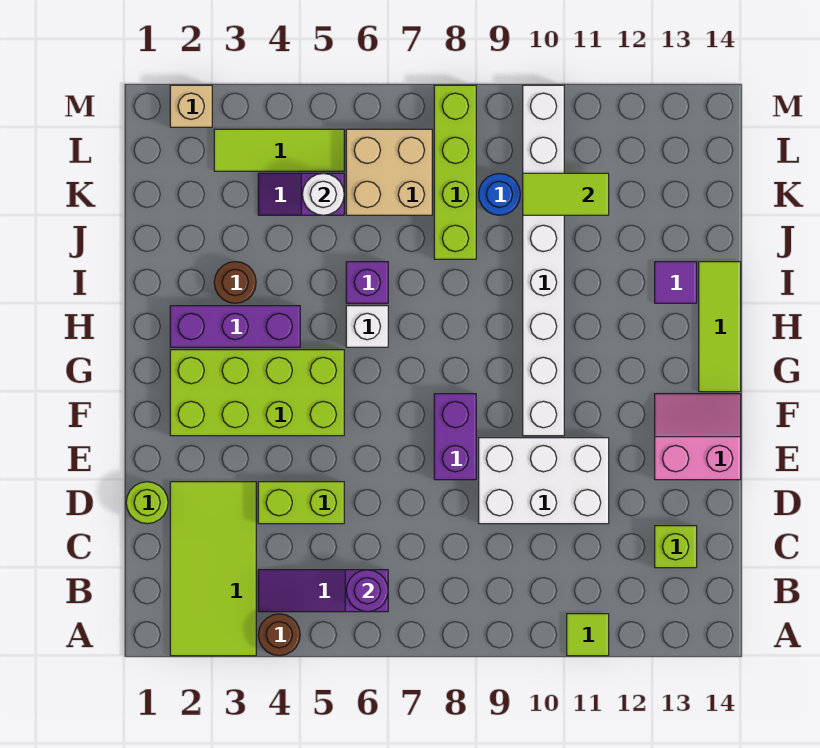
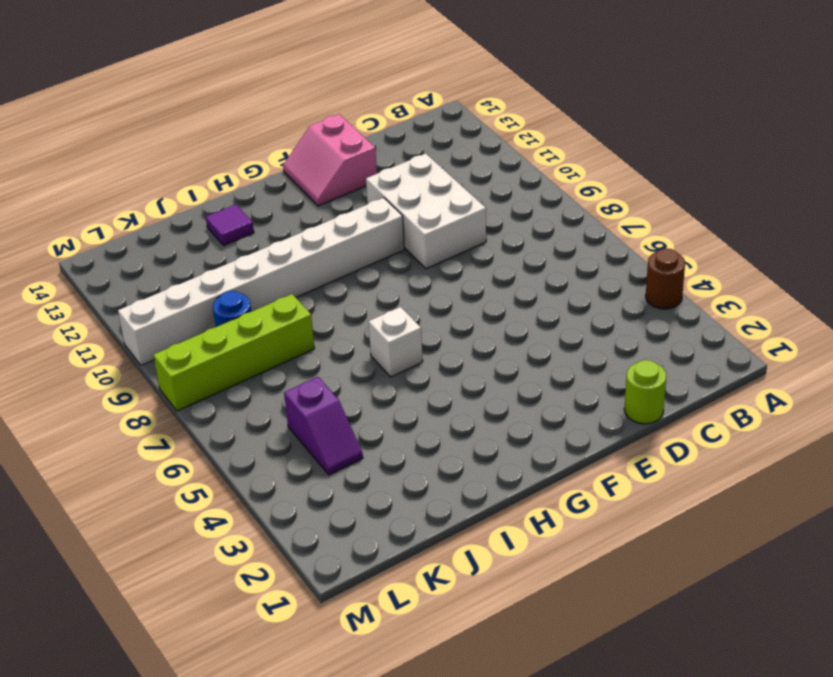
none -> lime 2x4 tile [170,482,256,656]
none -> lime 1x1 tile [567,614,609,656]
none -> purple 1x3 slope [258,570,388,612]

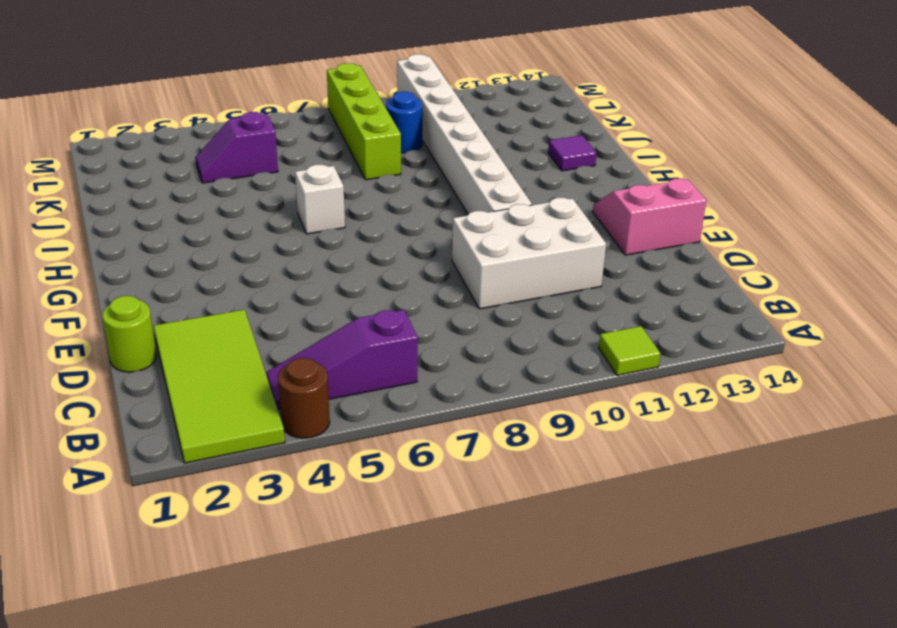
none -> lime 1x1 brick [655,526,697,568]
none -> lime 1x2 brick [258,482,344,524]
none -> purple 1x2 brick [434,394,476,480]

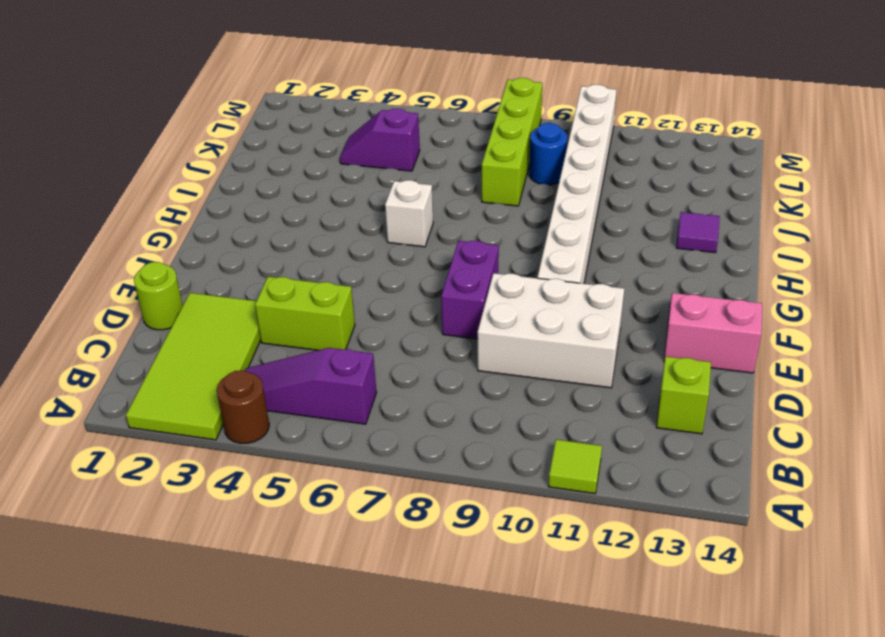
none -> lime 2x4 brick [170,350,344,436]
none -> lime 1x3 tile [699,262,741,392]
none -> purple 1x3 brick [170,306,300,347]

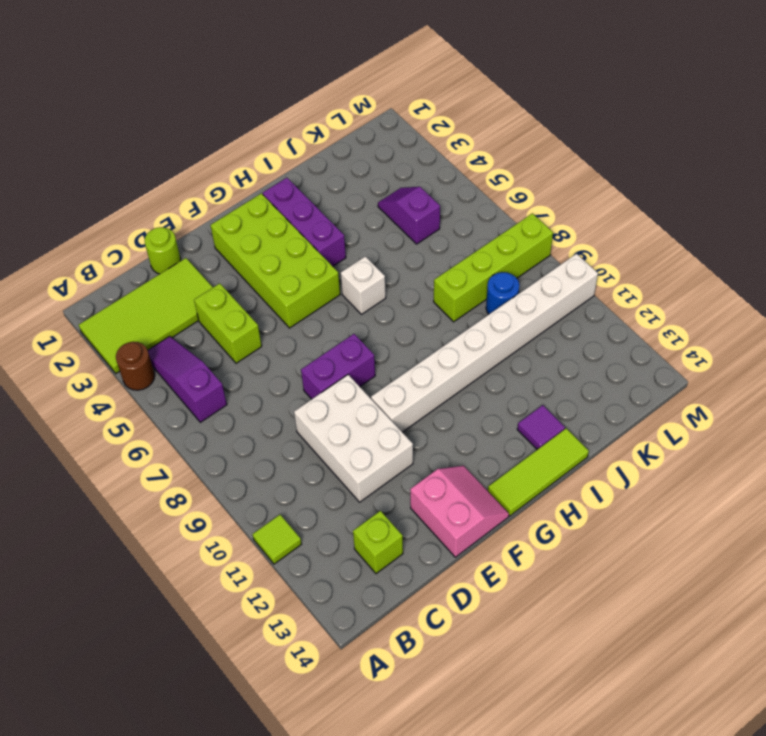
none -> brown 1x1 round brick [214,262,256,303]
none -> purple 1x1 brick [346,262,388,303]
none -> tan 2x2 brick [346,129,432,215]

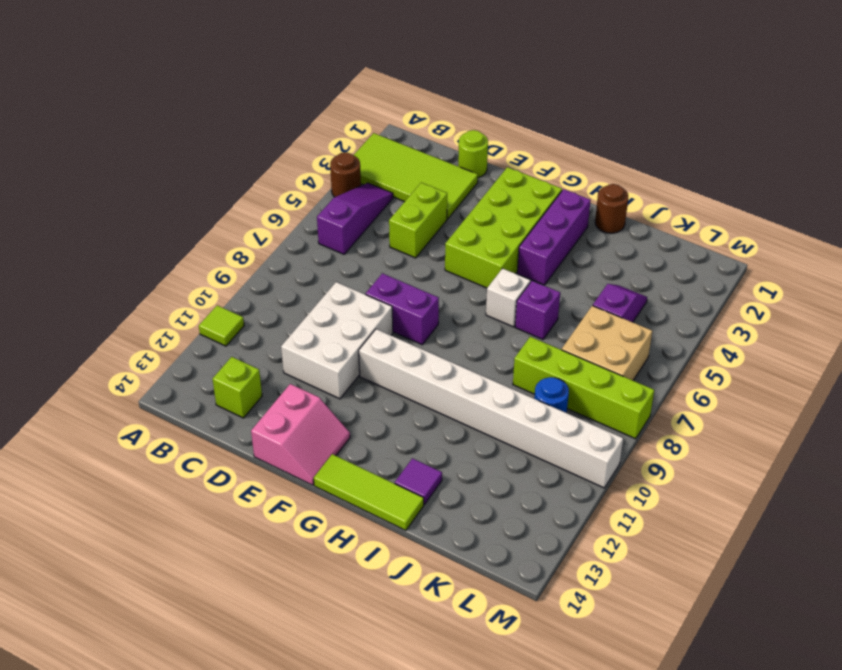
brown 1x1 round brick [595,184,628,233] -> brown 1x1 round brick moved to [214,262,256,303]
none -> lime 1x3 tile [214,129,344,171]
none -> tan 1x1 brick [170,85,212,127]
none -> purple 1x1 round brick [346,570,388,612]

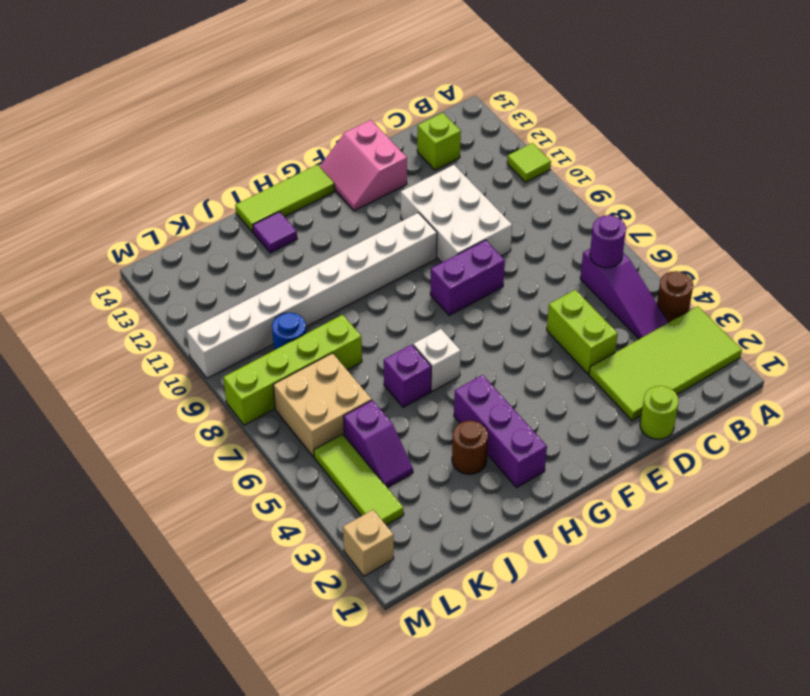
none -> lime 2x4 brick [170,350,344,436]
none -> white 1x1 round brick [302,173,344,215]
none -> lime 1x2 tile [523,173,609,215]

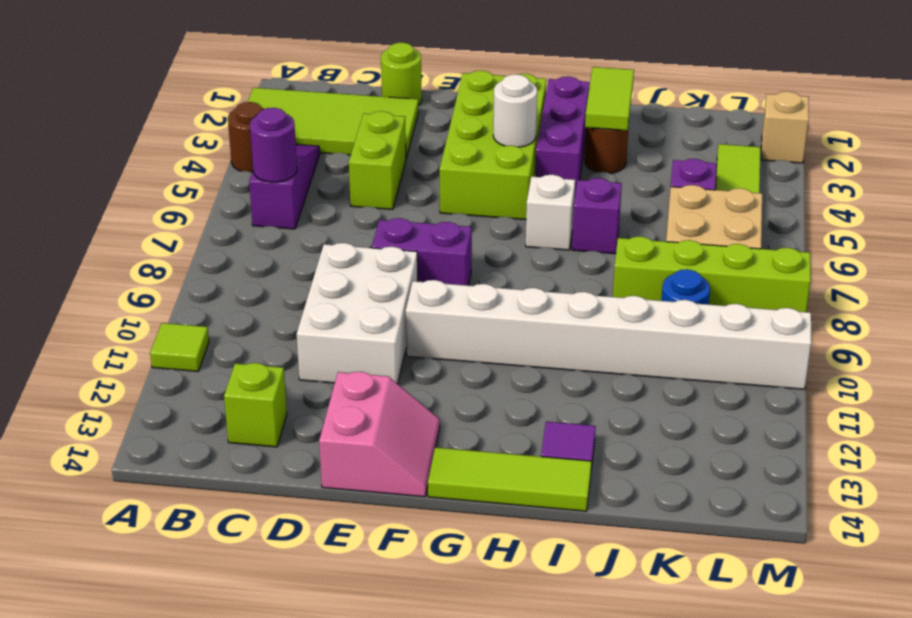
white 1x1 round brick [493,74,537,147] -> white 1x1 round brick moved to [302,173,344,215]
lime 1x2 tile [585,67,634,130] -> lime 1x2 tile moved to [523,173,609,215]

